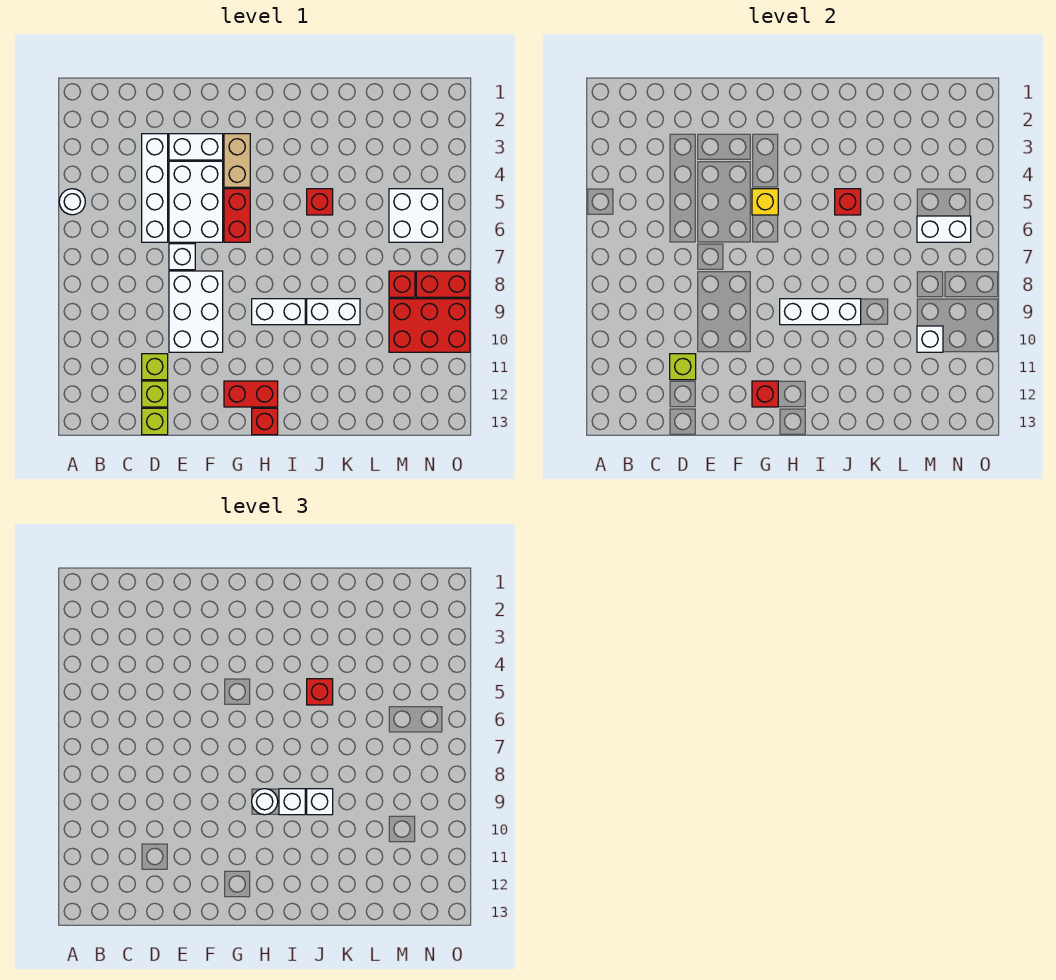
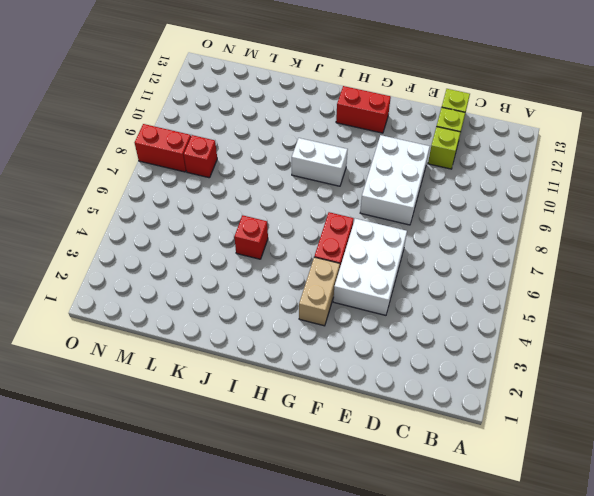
none -> white 1x1 round brick [59,189,85,215]
none -> white 1x4 brick [142,134,168,242]
none -> white 1x2 brick [169,134,223,160]
none -> white 1x1 brick [169,244,195,270]

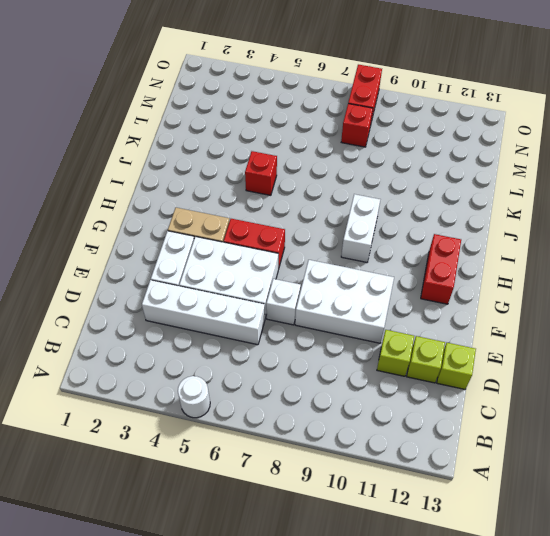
none -> red 1x1 brick [252,408,278,435]
none -> white 1x2 brick [307,299,360,325]
none -> white 2x2 brick [389,189,443,242]
none -> red 2x3 brick [389,299,470,352]

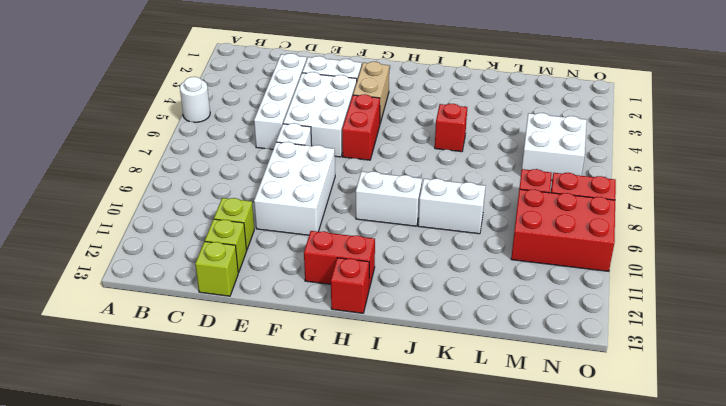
none -> lime 1x1 brick [670,354,696,380]
none -> yellow 1x1 brick [752,189,778,215]
none -> red 1x1 brick [752,381,778,407]
none -> white 1x3 brick [780,299,861,325]

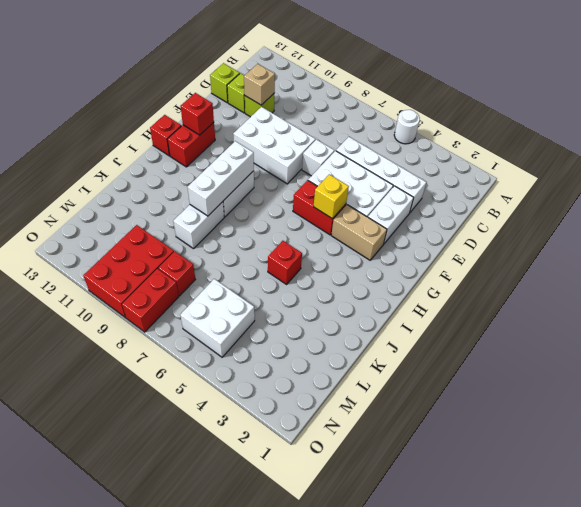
tan 1x1 brick [244,64,275,105] -> lime 1x1 brick [670,354,696,380]
none -> red 1x1 brick [835,189,861,215]
none -> white 1x2 brick [917,216,971,242]
none -> white 1x1 brick [917,326,943,352]
none -> white 1x1 round brick [252,789,278,815]

